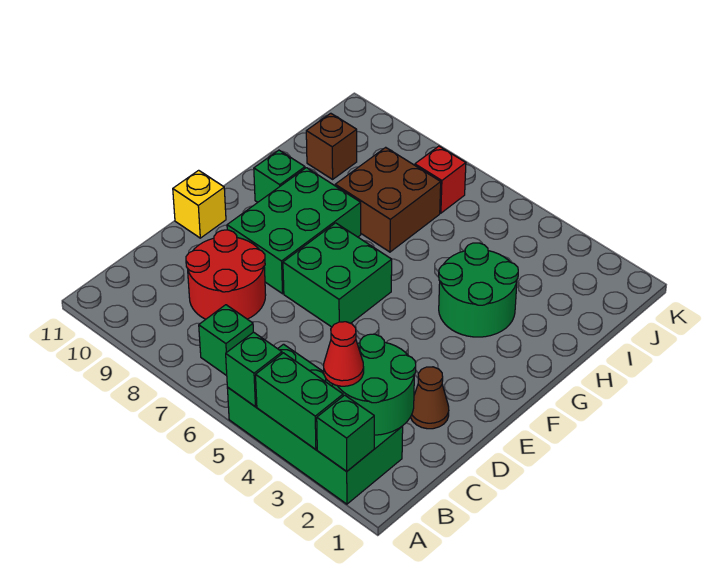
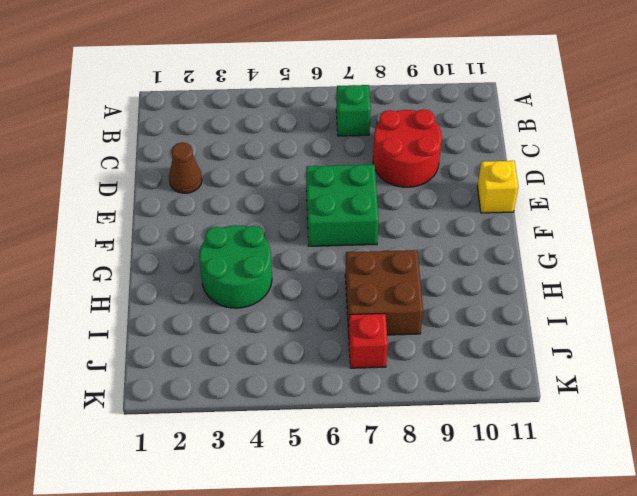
none -> green 2x4 brick [227,344,403,504]
none -> green 2x3 brick [227,168,361,294]
none -> green 1x1 brick [254,150,305,202]

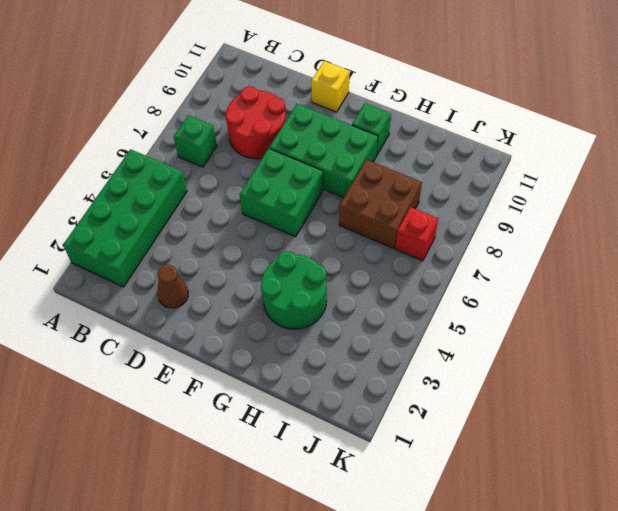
none -> brown 1x1 brick [306,113,357,179]
none -> green 1x1 brick [317,395,374,471]
none -> green 1x2 brick [256,353,343,450]

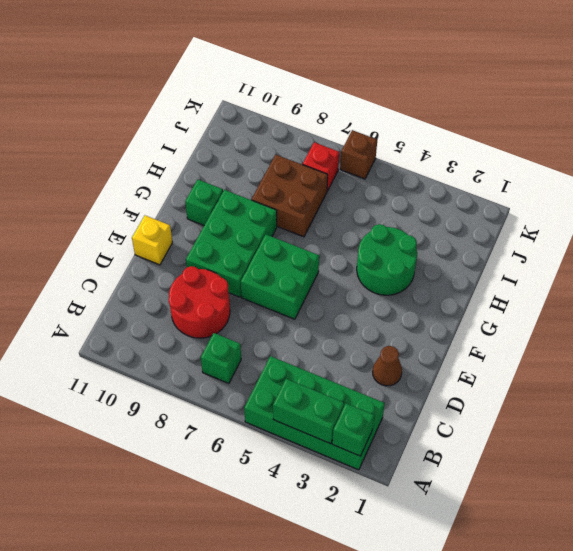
brown 1x1 brick [340,130,377,179] -> brown 1x1 brick moved to [306,113,357,179]
none -> green 1x1 brick [226,332,282,407]
none -> green 2x2 round brick [332,334,416,435]
none -> red 1x1 cone [324,322,364,386]

